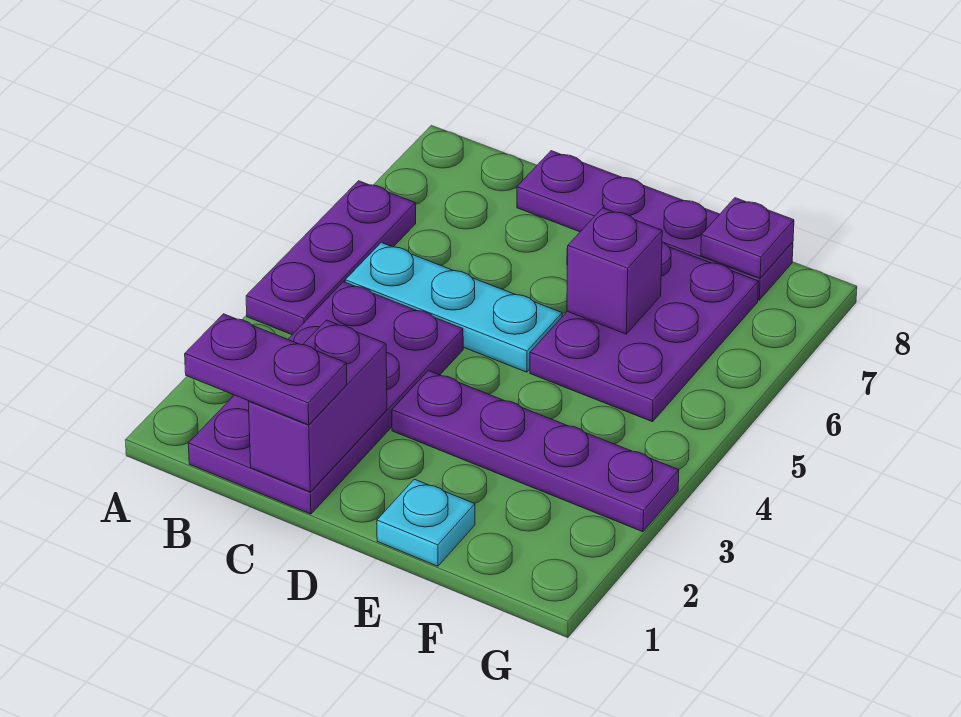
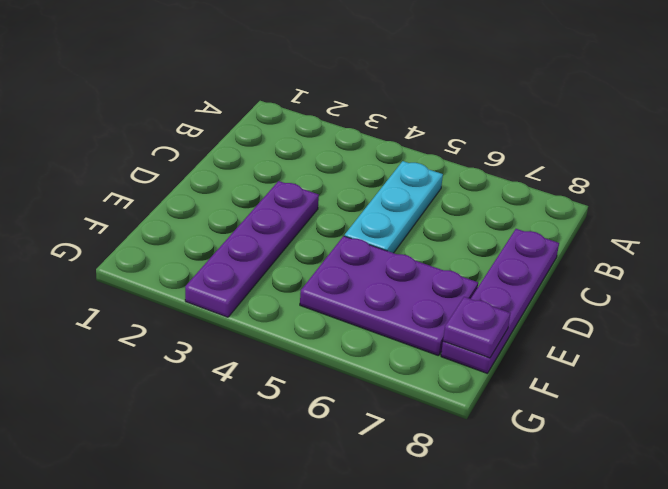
none -> purple 1x3 plate [246,181,416,335]
none -> purple 2x4 plate [188,282,463,514]

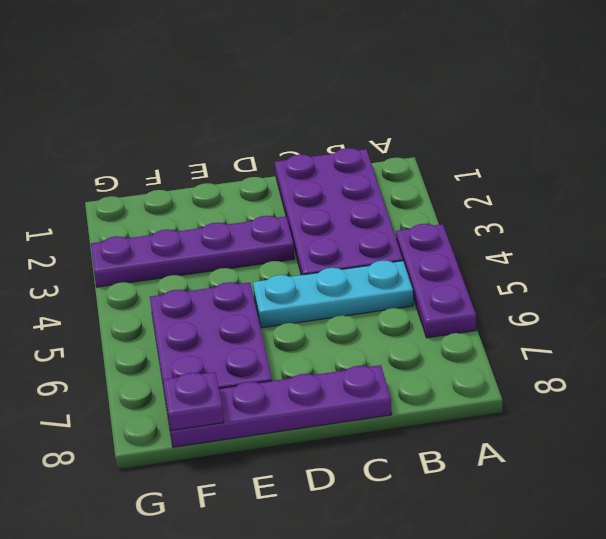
none -> cyan 1x1 plate [377,479,475,566]
none -> purple 1x2 brick [248,320,387,492]

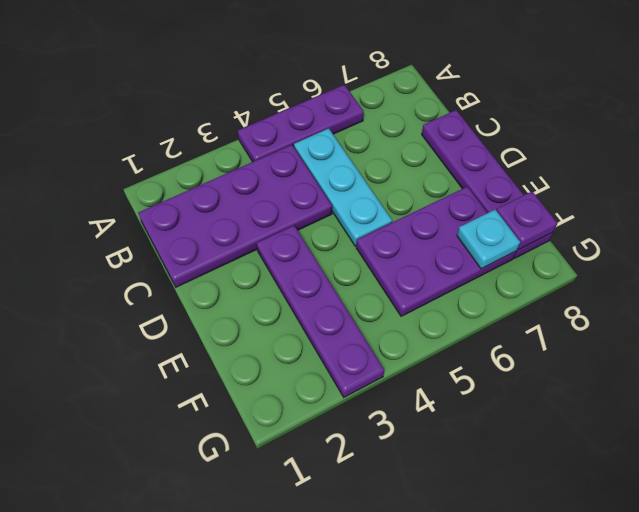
cyan 1x1 plate [457,210,520,269] -> cyan 1x1 plate moved to [377,479,475,566]
none -> purple 1x2 brick [248,320,387,492]
none -> purple 1x1 brick [567,208,662,334]

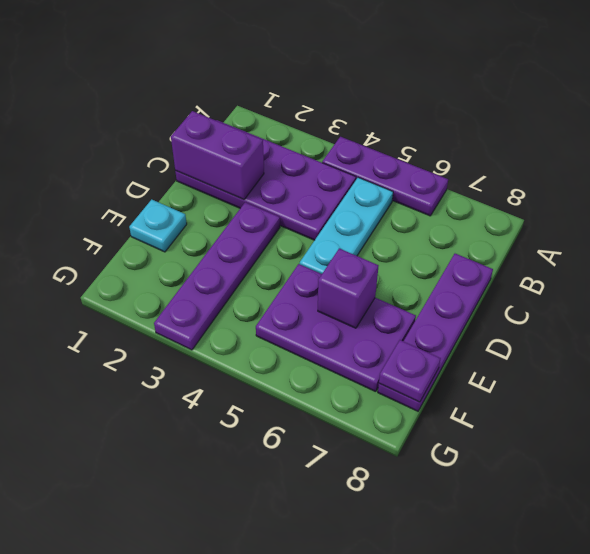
none -> purple 1x2 plate [185,314,347,425]

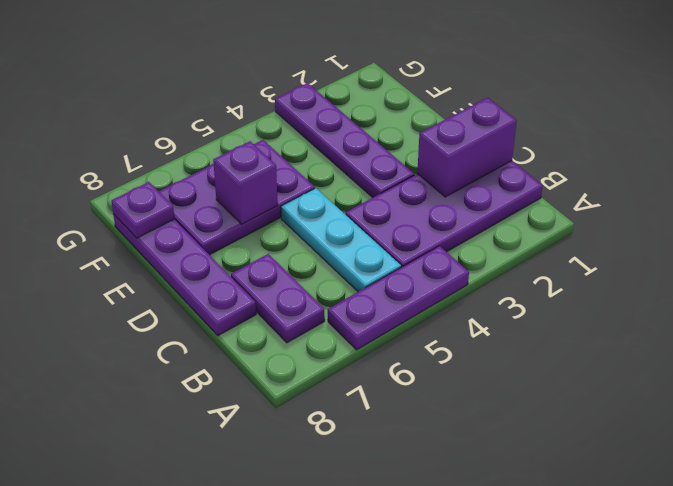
purple 1x2 plate [231,254,325,343] -> purple 1x2 plate moved to [185,314,347,425]
none -> cyan 1x1 plate [377,479,475,566]

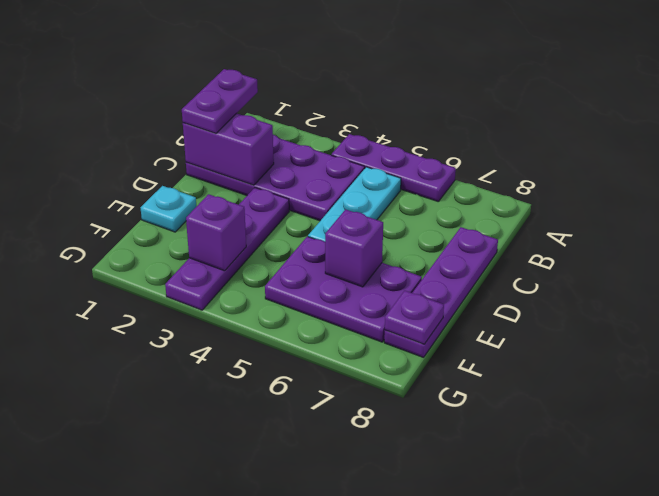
purple 1x1 brick [186,194,246,271] -> none

